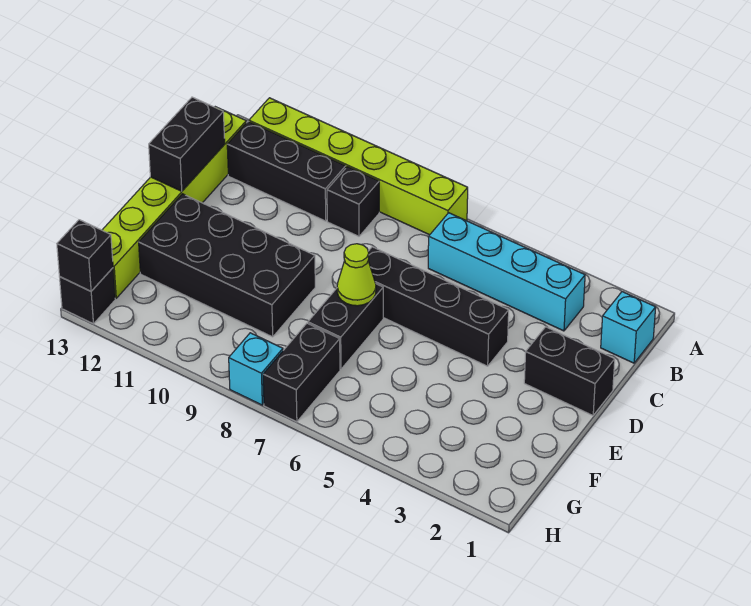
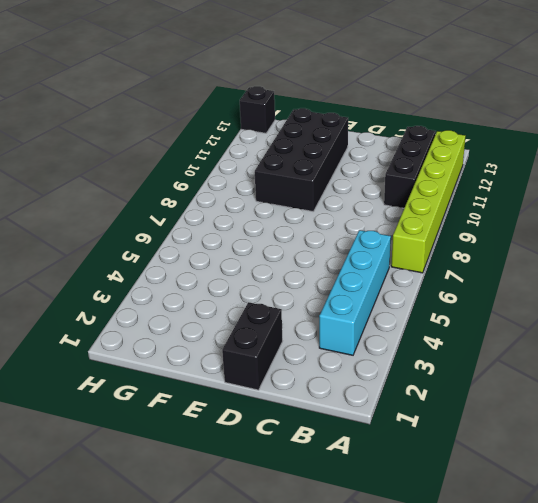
none -> cyan 1x1 brick [601,292,656,363]
none -> black 1x1 brick [327,167,379,236]
none -> lime 1x6 brick [102,107,246,298]

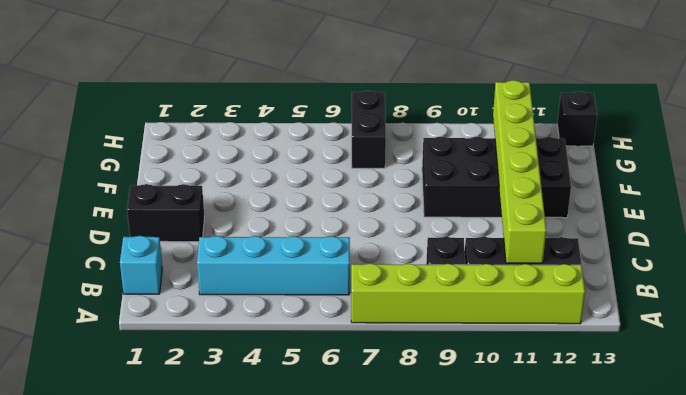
lime 1x6 brick [493,80,546,263] -> lime 1x6 brick moved to [102,107,246,298]
none -> black 1x4 brick [368,247,509,366]
none -> black 1x2 brick [308,284,383,369]
none -> cyan 1x1 brick [229,333,283,405]

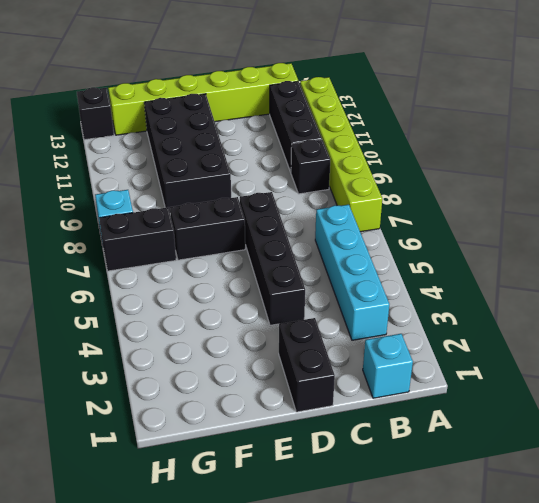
none -> black 1x2 brick [149,97,225,191]
none -> lime 1x1 cone [337,244,376,306]
none -> black 1x1 brick [57,220,113,291]

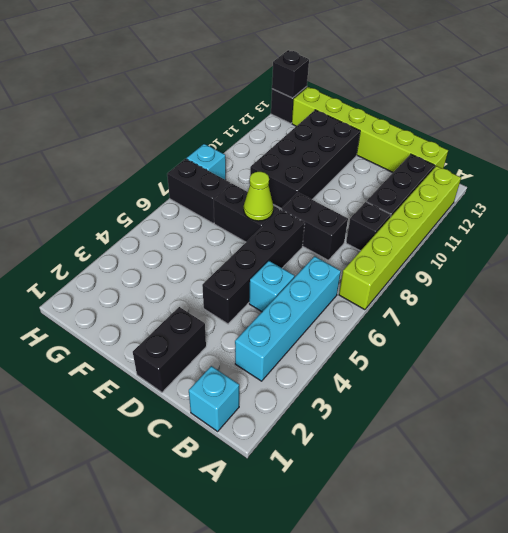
cyan 1x1 brick [249,261,294,312] -> none
black 1x2 brick [281,193,348,260] -> black 1x2 brick moved to [149,97,225,191]

